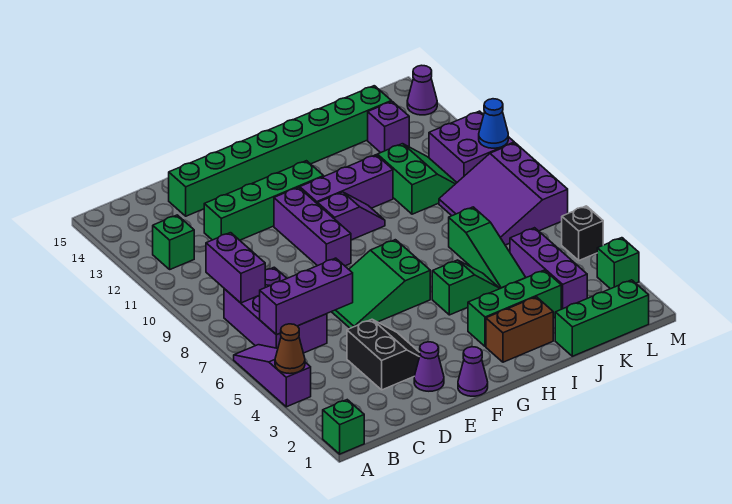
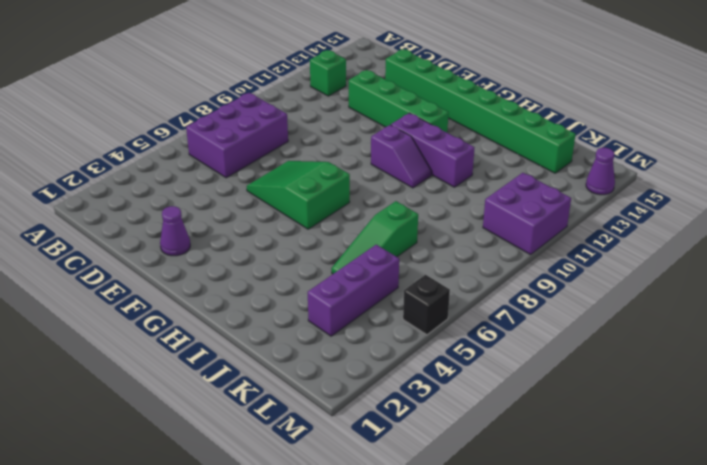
none -> green 1x1 brick [323,400,364,454]
none -> purple 1x3 slope [234,345,311,407]
none -> black 2x2 slope [347,319,420,390]
none -> purple 1x1 cone [458,347,488,396]

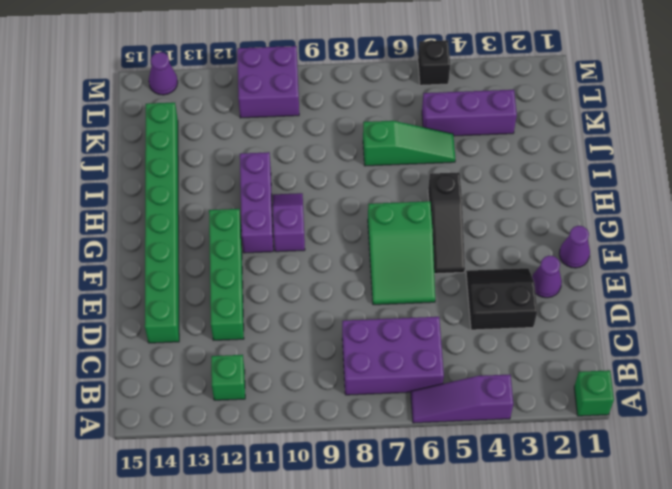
black 1x3 slope [428,172,465,274] -> green 1x2 slope [432,260,500,315]
none -> purple 1x3 brick [274,187,351,266]
none -> brown 1x2 brick [486,297,553,362]
none -> green 1x3 brick [468,270,561,347]
none -> green 1x3 brick [555,280,649,356]

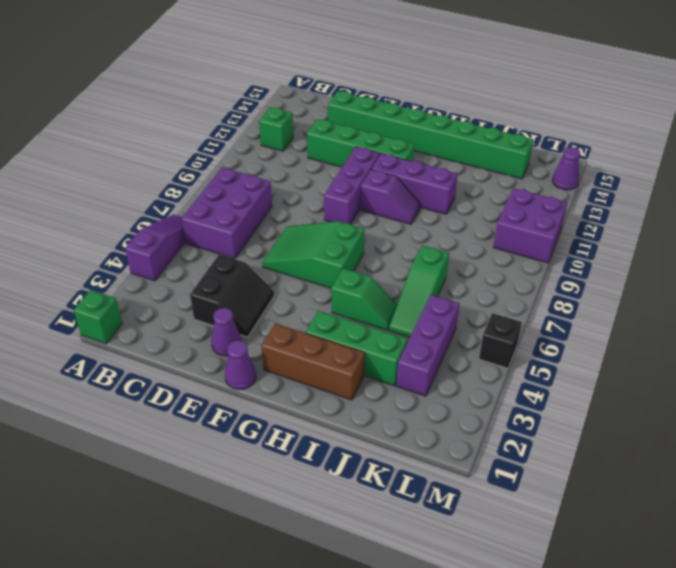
brown 1x3 brick [262,323,365,400] -> brown 1x2 brick [486,297,553,362]
none -> green 1x3 brick [555,280,649,356]
none -> green 2x2 slope [377,144,457,214]
none -> purple 3x3 slope [439,143,568,245]
none -> purple 1x1 brick [368,101,409,153]

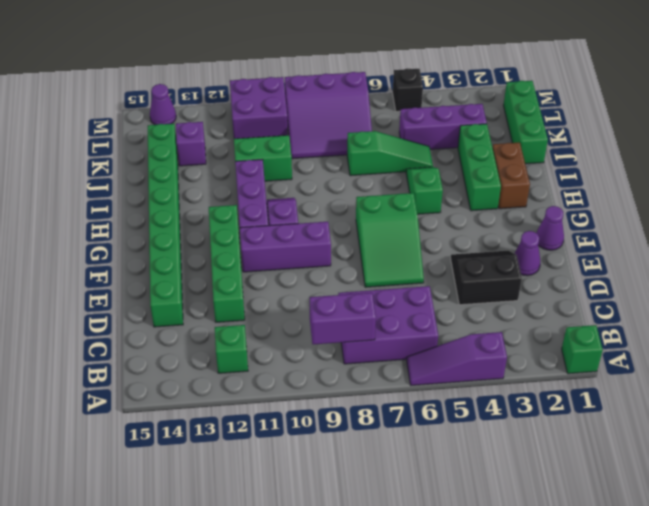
none -> green 1x1 brick [597,238,639,289]
none -> brown 1x1 cone [275,324,305,374]
none -> purple 1x3 brick [260,258,353,335]
none -> blue 1x1 cone [479,99,508,148]

